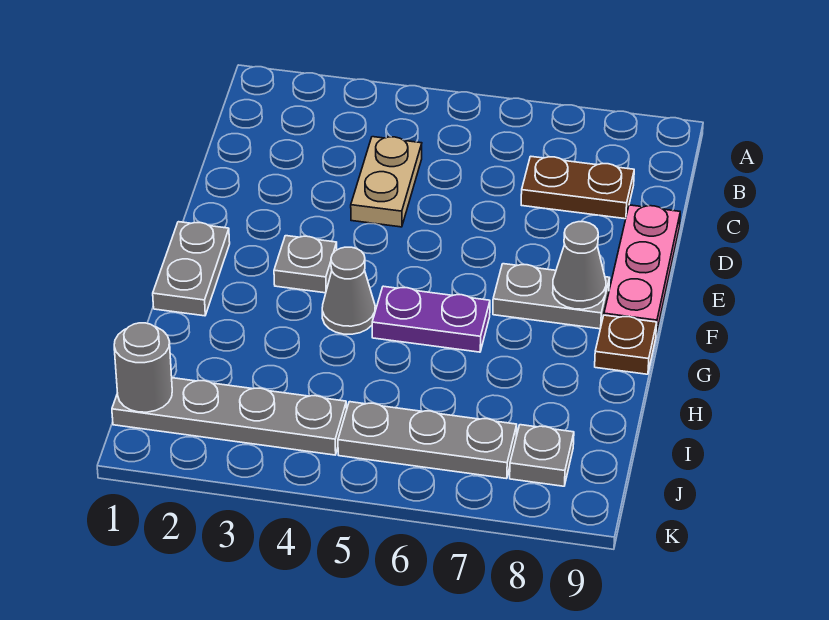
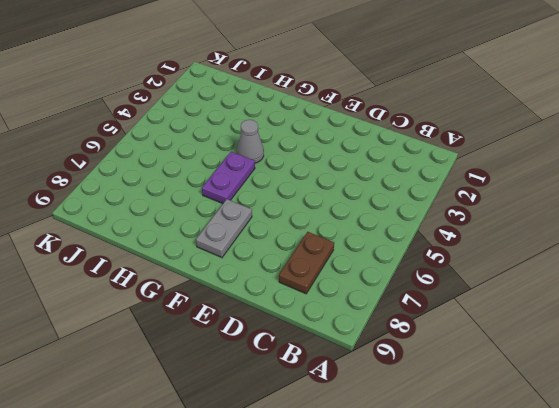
none -> tan 1x2 plate [351,137,422,227]
none -> pink 1x3 plate [604,205,680,334]
none -> grey 1x2 plate [153,222,230,316]

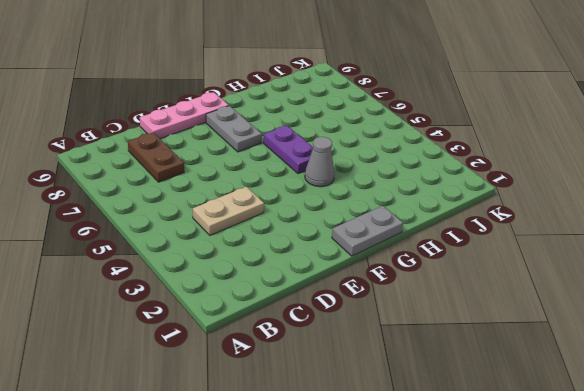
none -> grey 1x1 plate [274,236,337,293]
none -> brown 1x1 plate [595,315,657,374]
none -> grey 1x4 plate [112,378,347,455]

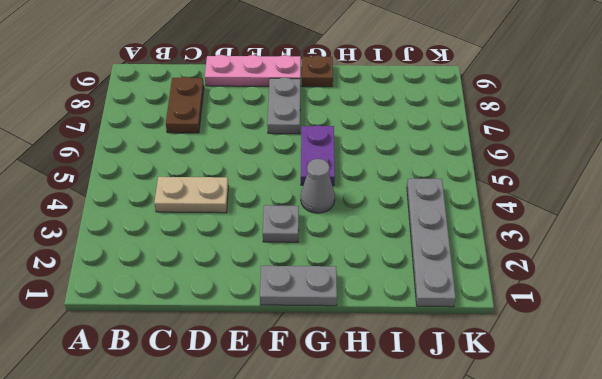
none -> grey 1x3 plate [338,402,517,479]
none -> grey 1x1 plate [510,425,574,486]
none -> grey 1x1 cone [553,222,606,309]

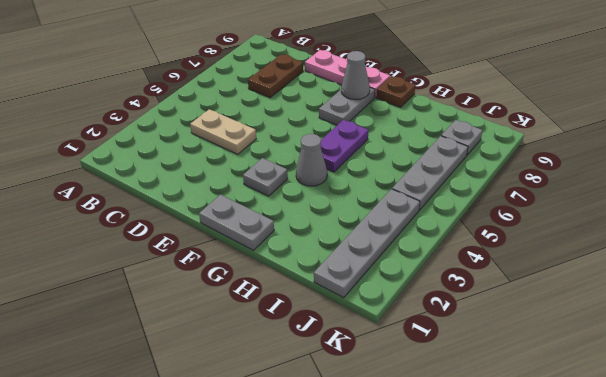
none -> grey 1x1 round brick [114,323,172,412]

